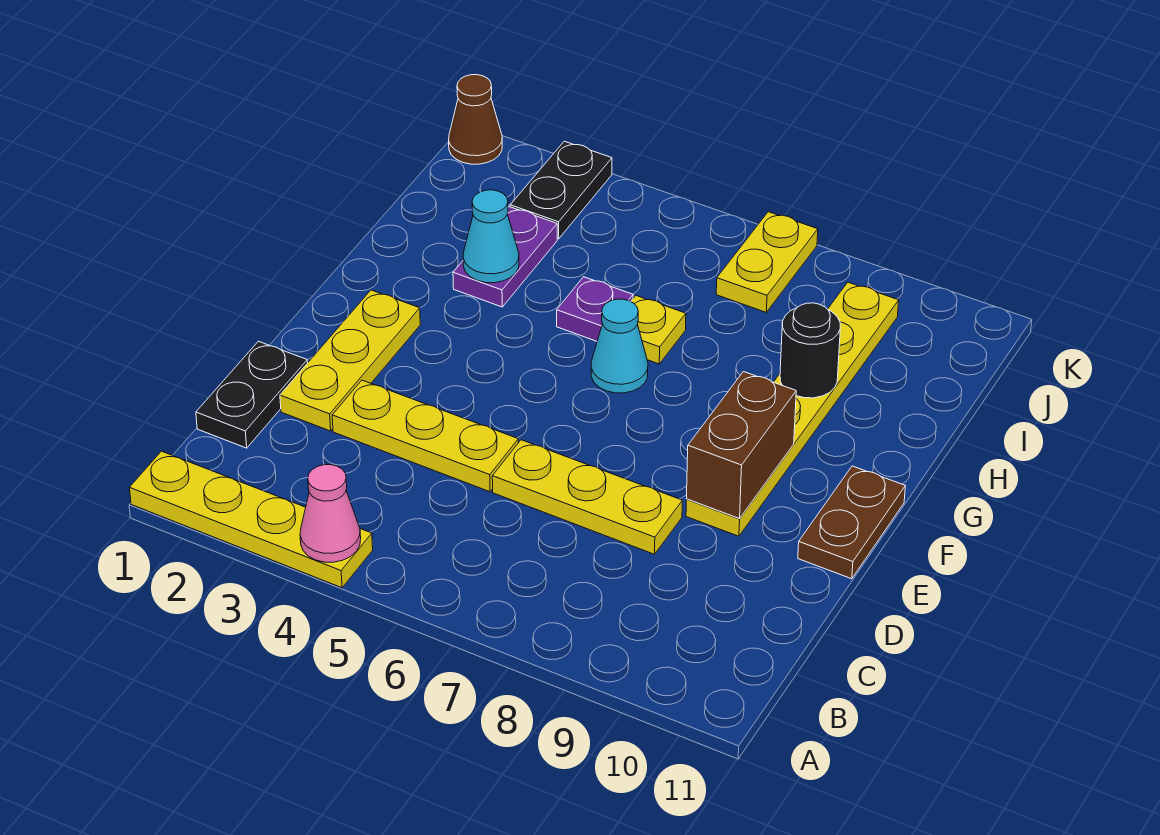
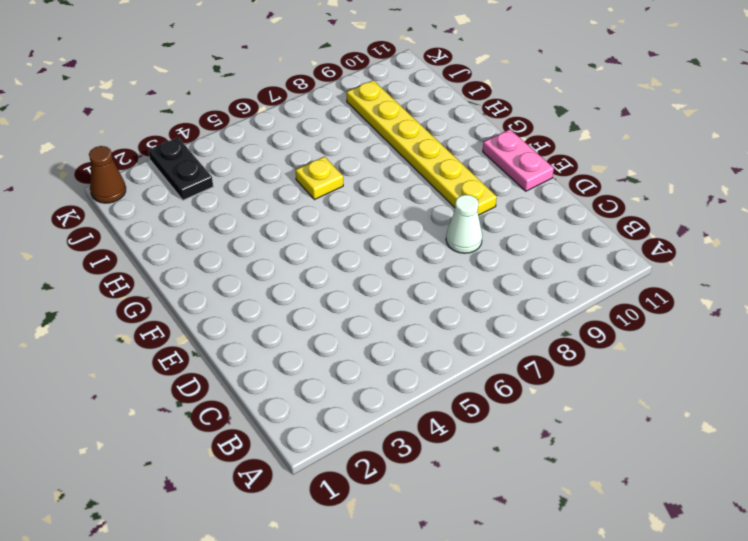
white 1x1 cone [446,195,482,253] -> yellow 1x3 plate [492,440,682,554]
pink 1x2 plate [483,129,554,191] -> brown 1x2 plate [798,466,905,579]
none -> yellow 1x4 plate [129,451,373,588]
none -> black 1x2 plate [196,341,307,448]
none -> yellow 1x3 plate [280,290,420,431]

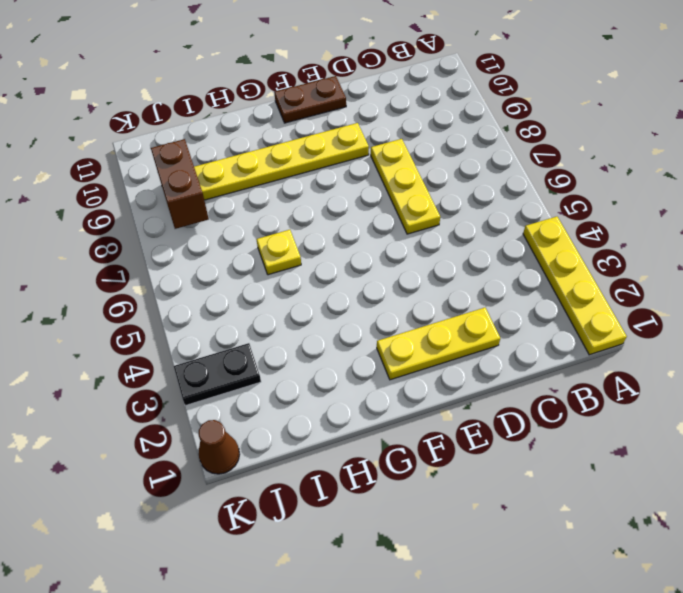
brown 1x2 brick [151,139,209,229] -> brown 1x2 brick turned to [687,372,796,519]
none -> black 1x2 plate [196,341,307,448]
none -> yellow 1x3 plate [332,380,518,492]
none -> cyan 1x1 cone [591,299,648,393]

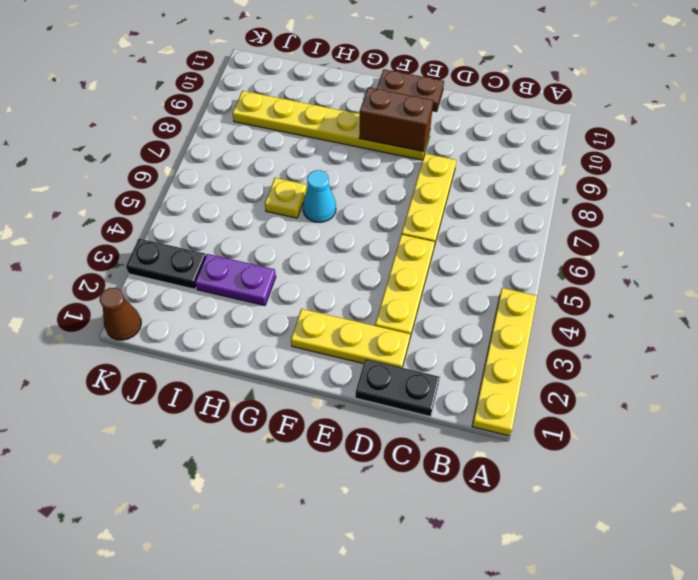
none -> purple 1x1 plate [557,277,633,341]
none -> yellow 1x2 plate [716,212,818,312]
none -> pink 1x1 cone [300,465,361,562]

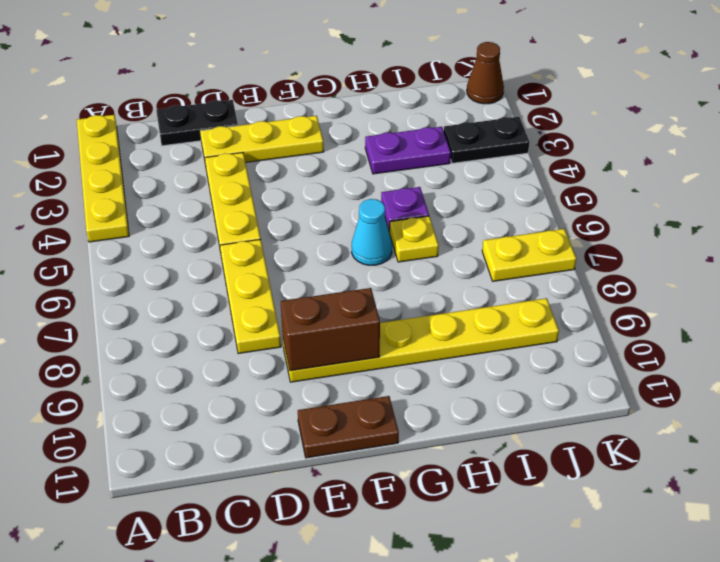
none -> pink 1x1 cone [300,465,361,562]
none -> cyan 1x1 cone [463,190,519,283]
none -> black 1x1 round brick [780,303,840,398]

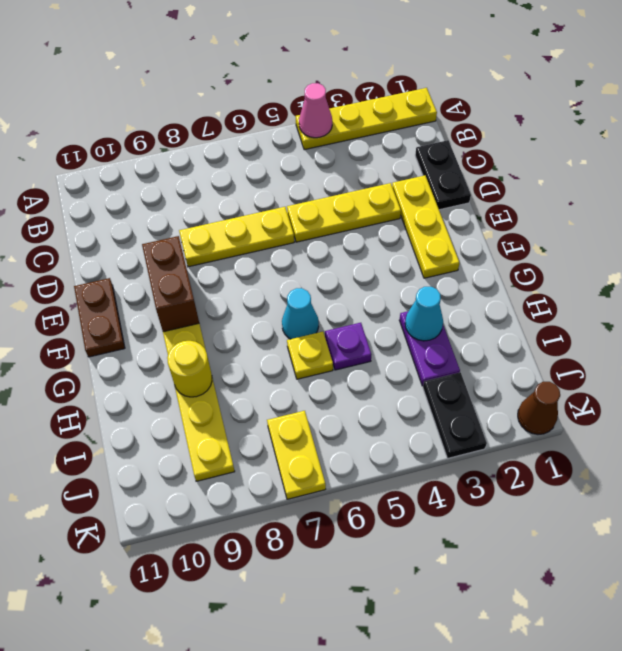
yellow 1x1 round brick [167,341,212,397] -> black 1x1 round brick [780,303,840,398]

